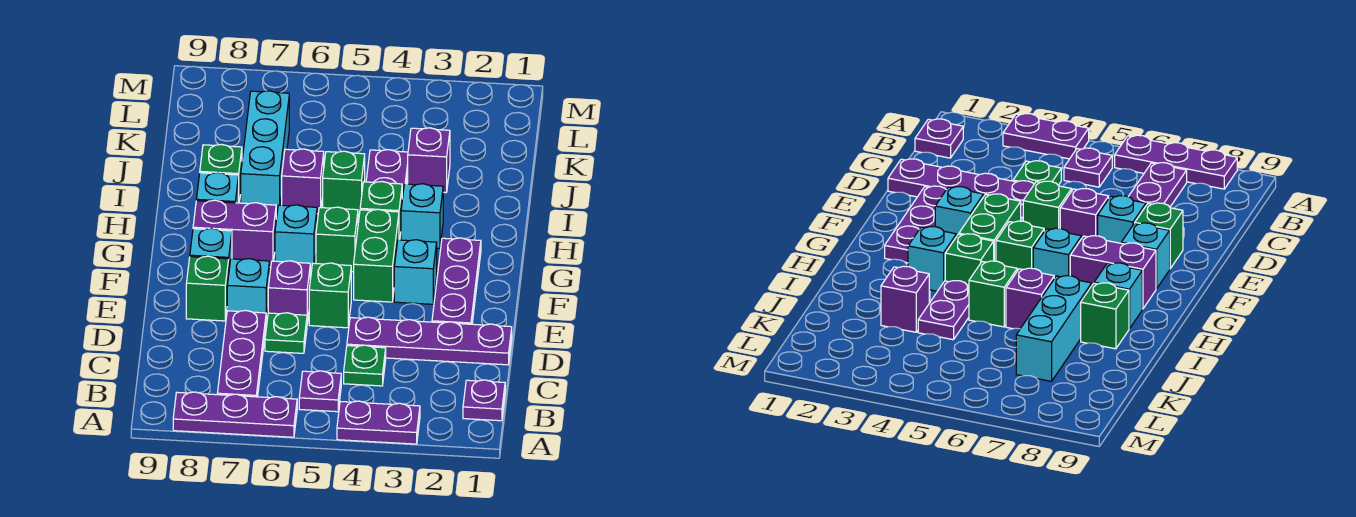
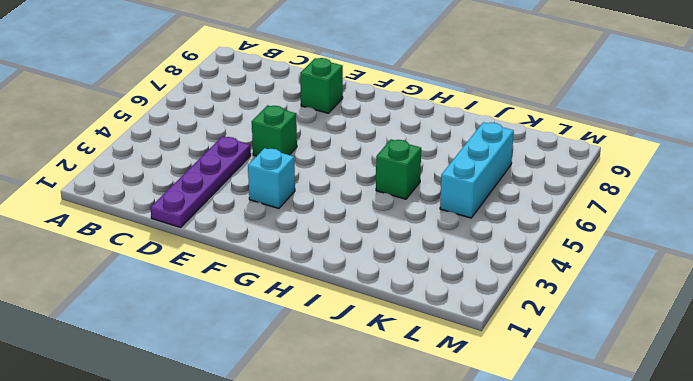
cyan 1x3 brick [440,122,514,218] -> cyan 1x3 brick turned to [241,91,289,211]
none -> purple 1x2 plate [337,401,420,444]
none -> purple 1x3 plate [173,392,297,437]
none -> purple 1x1 plate [463,380,505,421]

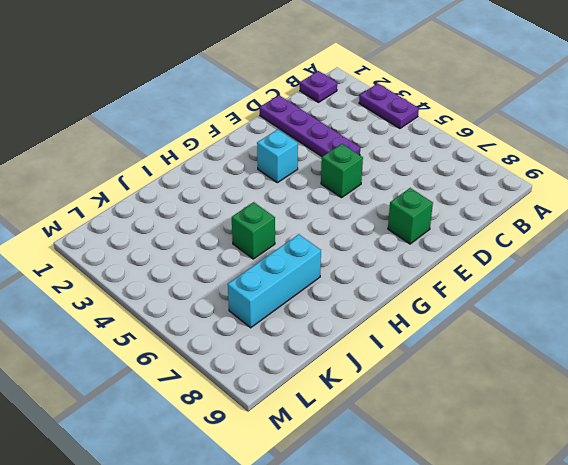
none -> purple 1x3 plate [173,392,297,437]
none -> purple 1x1 plate [299,371,341,412]
none -> purple 1x3 plate [217,311,266,397]

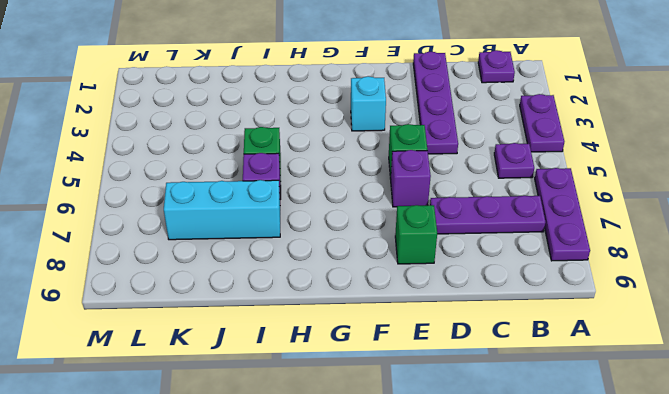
none -> green 1x1 plate [344,345,386,386]
none -> green 1x1 plate [265,313,307,353]
none -> purple 1x3 plate [432,238,481,324]

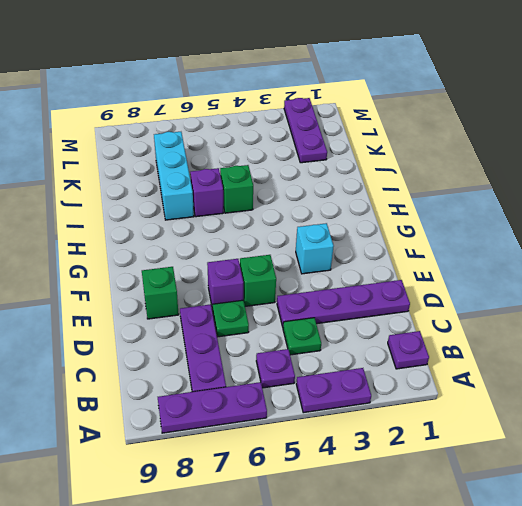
purple 1x3 plate [284,98,327,163] -> purple 1x3 plate moved to [432,238,481,324]
none -> cyan 1x1 brick [227,259,270,322]
none -> green 1x2 brick [354,209,399,302]
none -> cyan 1x1 brick [190,228,232,268]

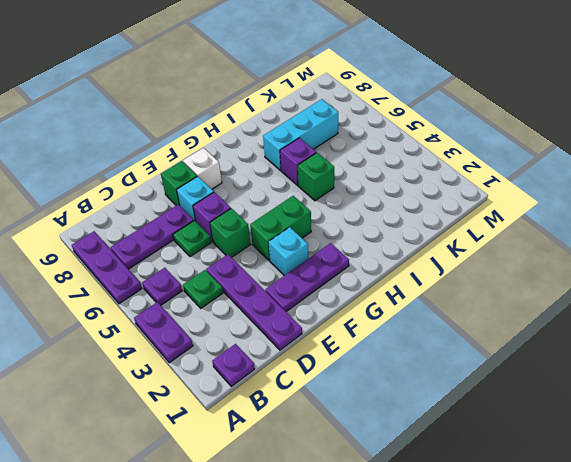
white 1x1 brick [183,148,222,189] -> cyan 1x1 brick [190,228,232,268]
none -> green 1x1 brick [316,207,358,272]
none -> cyan 1x1 brick [275,205,317,270]
none -> purple 1x2 brick [193,200,276,267]

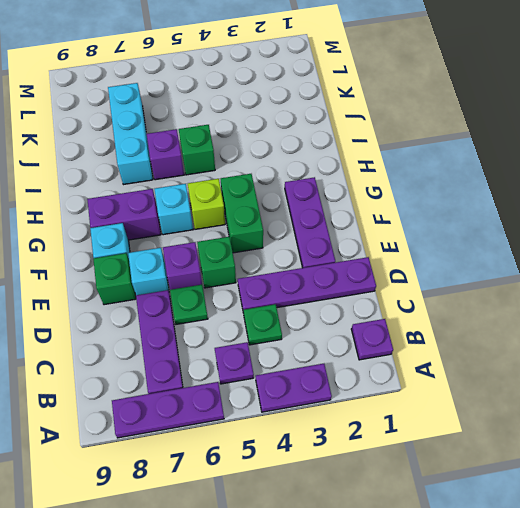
lime 1x1 brick [188,179,225,229] -> green 1x1 brick [316,207,358,272]
none -> cyan 1x1 brick [394,240,437,304]
none -> cyan 1x1 brick [401,184,443,248]
none -> green 1x1 brick [360,182,402,240]

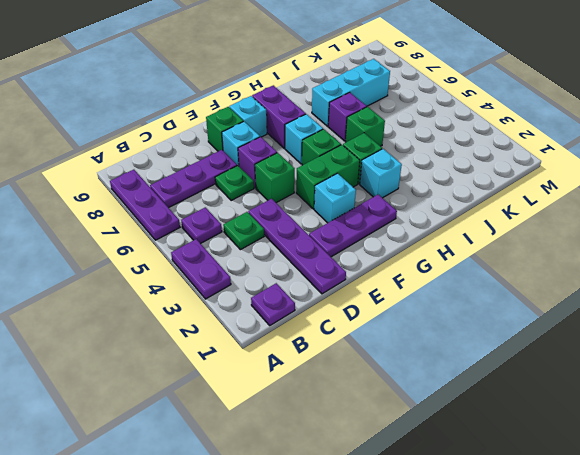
none -> cyan 1x1 brick [196,172,239,203]
none -> purple 1x2 plate [366,150,408,199]
none -> green 1x1 brick [200,144,242,203]

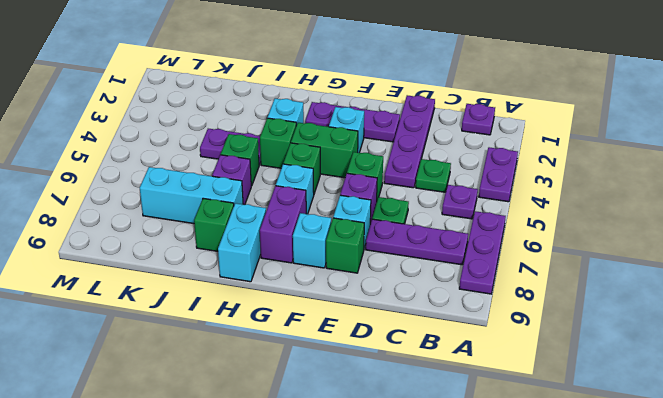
cyan 1x2 brick [218,203,266,282] -> cyan 1x1 brick [196,172,239,203]
none -> purple 1x1 brick [408,128,450,193]

